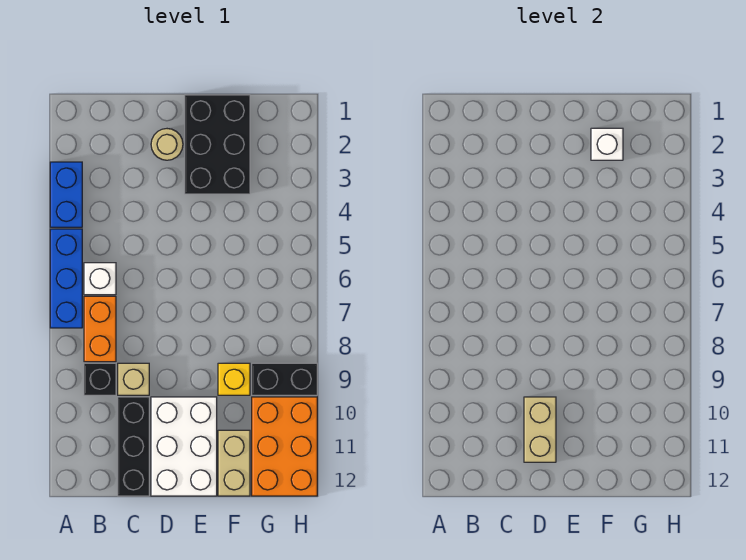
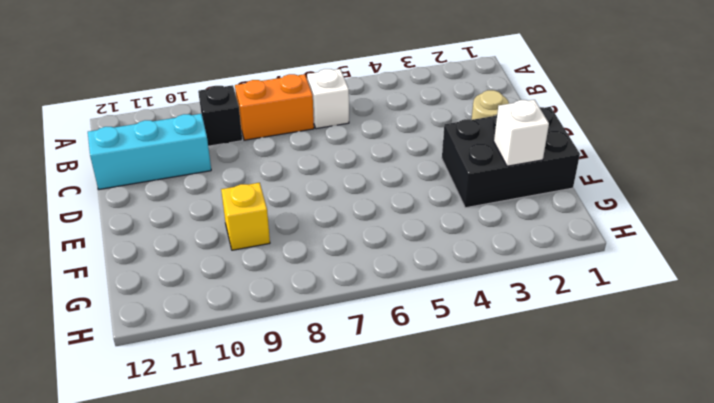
cyan 1x3 brick [88,114,211,189] -> black 1x3 brick [118,397,149,496]
none -> blue 1x2 brick [50,162,82,227]
none -> blue 1x3 brick [50,229,82,328]
none -> tan 1x1 brick [118,363,149,395]

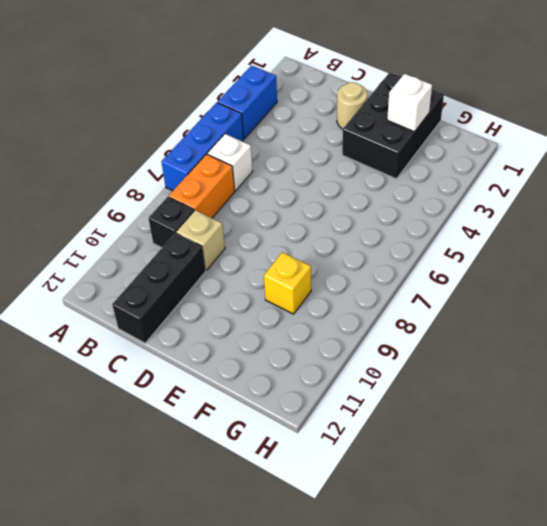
none -> white 2x3 brick [151,397,217,496]
none -> tan 1x2 brick [218,430,250,496]
none -> black 1x2 brick [252,363,317,395]

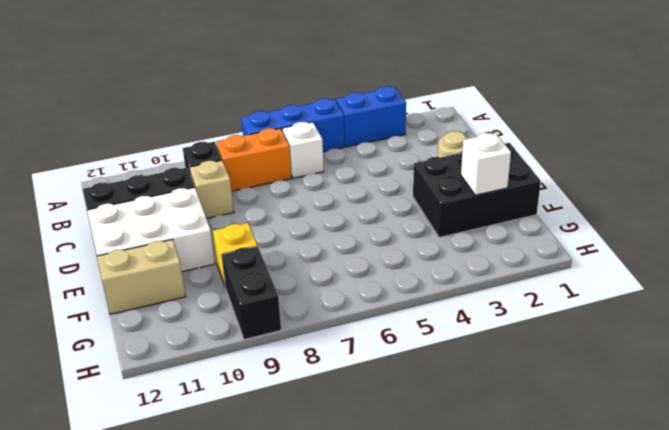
none -> orange 2x3 brick [252,397,317,496]
none -> tan 1x2 brick [524,397,556,462]

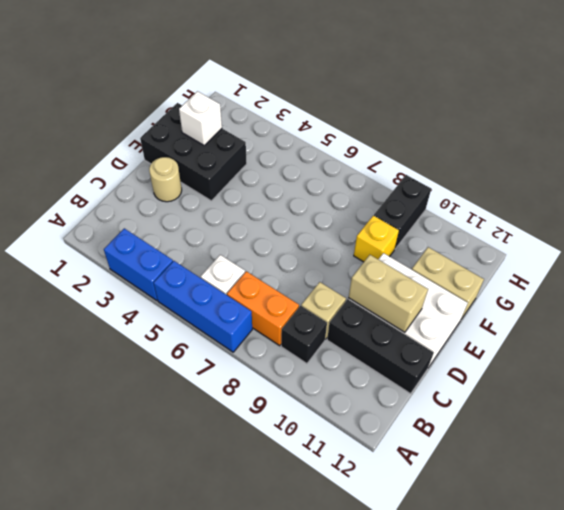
none -> orange 2x3 brick [252,397,317,496]

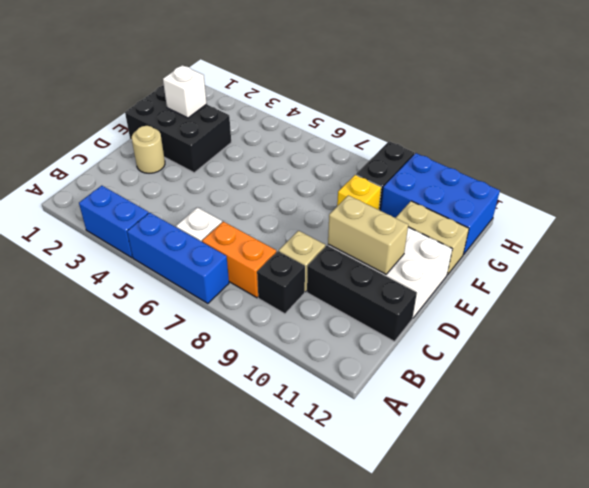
blue 2x3 brick [381,153,500,255] -> orange 2x3 brick [252,397,317,496]

